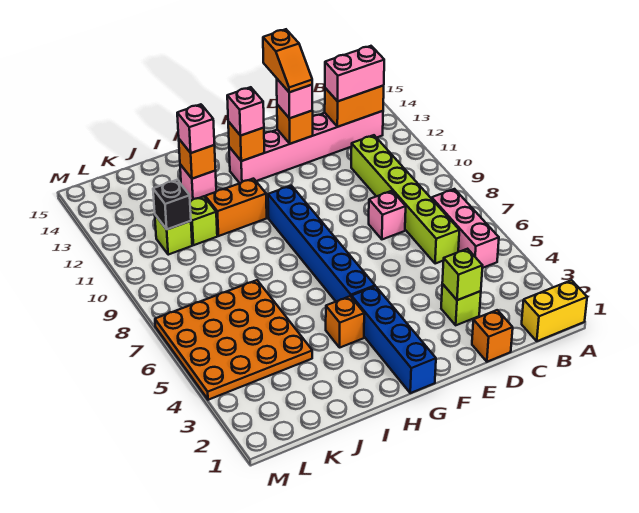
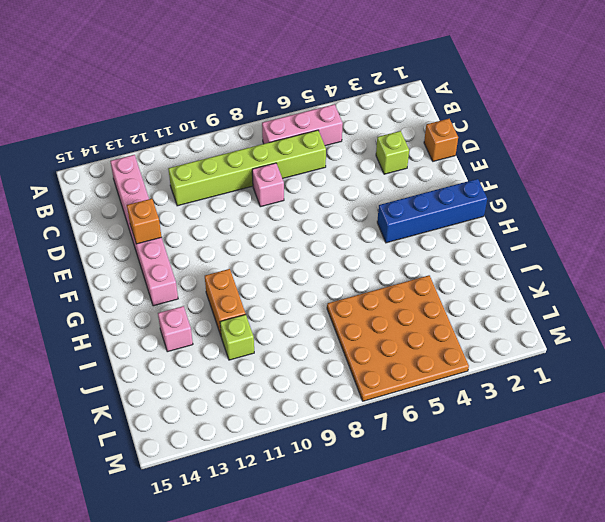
none -> yellow 1x2 brick [522,280,587,341]
none -> blue 1x6 brick [268,186,375,301]
none -> orange 1x1 brick [326,296,364,347]

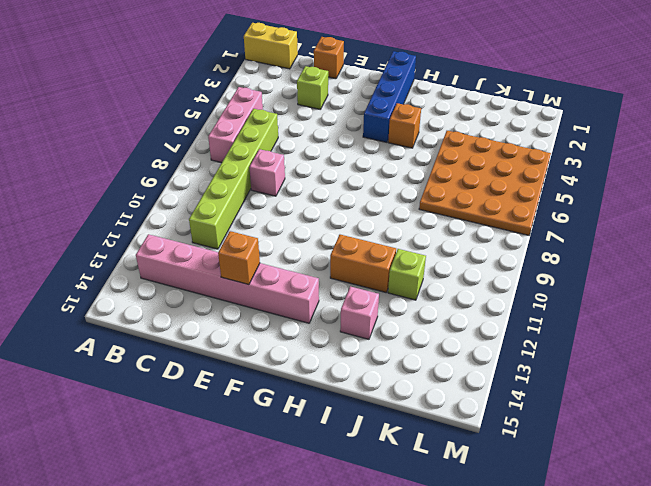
none -> blue 1x6 brick [268,186,375,301]
none -> lime 1x1 brick [155,215,192,255]
none -> orange 1x2 brick [325,86,384,127]

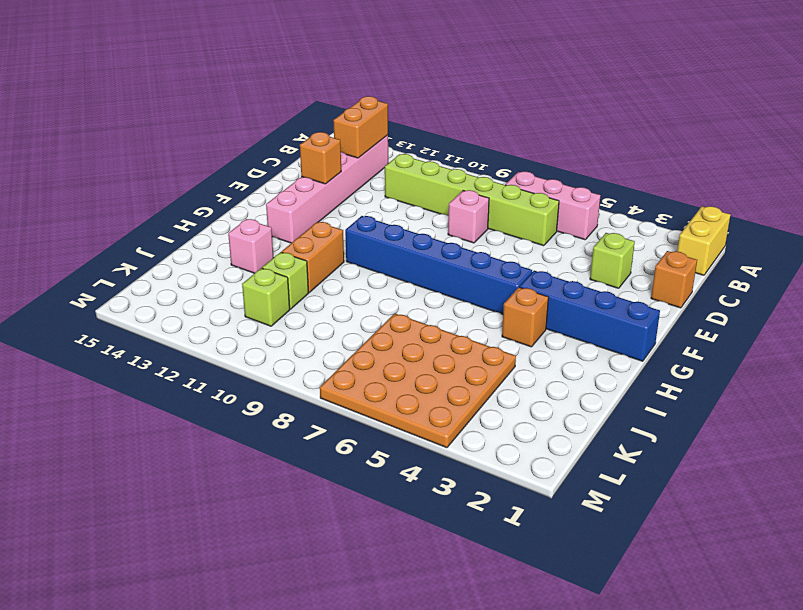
none -> lime 1x1 brick [442,249,483,300]
none -> orange 1x1 brick [228,122,264,161]
none -> orange 1x1 brick [179,139,215,179]

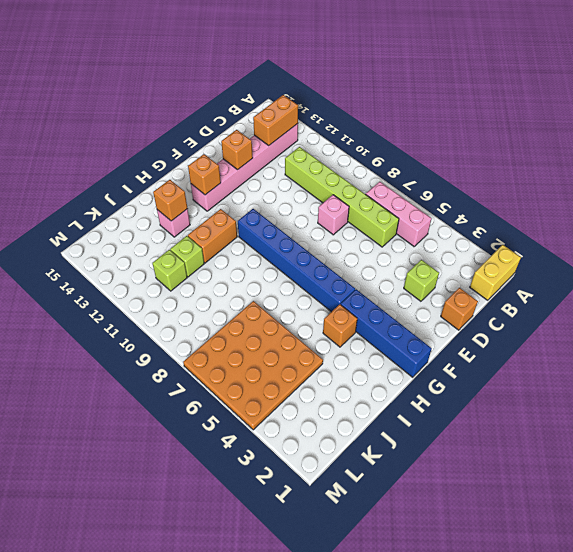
none -> lime 1x1 brick [442,249,483,300]
none -> black 1x1 brick [153,180,191,229]
none -> pink 1x2 brick [325,46,384,101]

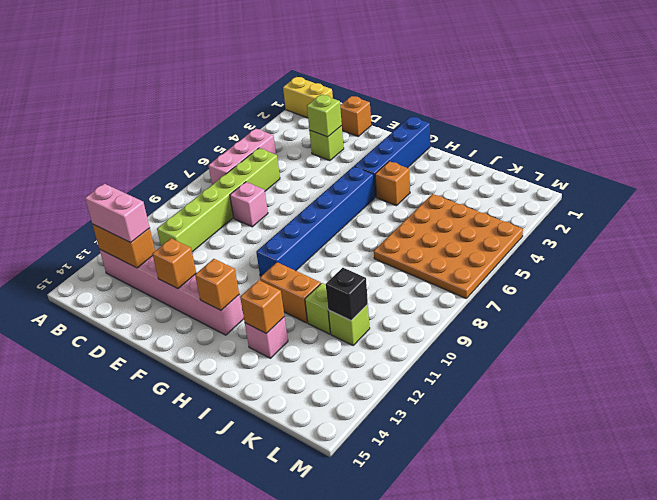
none -> pink 1x1 brick [277,79,312,118]
none -> pink 1x1 brick [227,87,264,136]
none -> pink 1x1 brick [177,104,214,153]

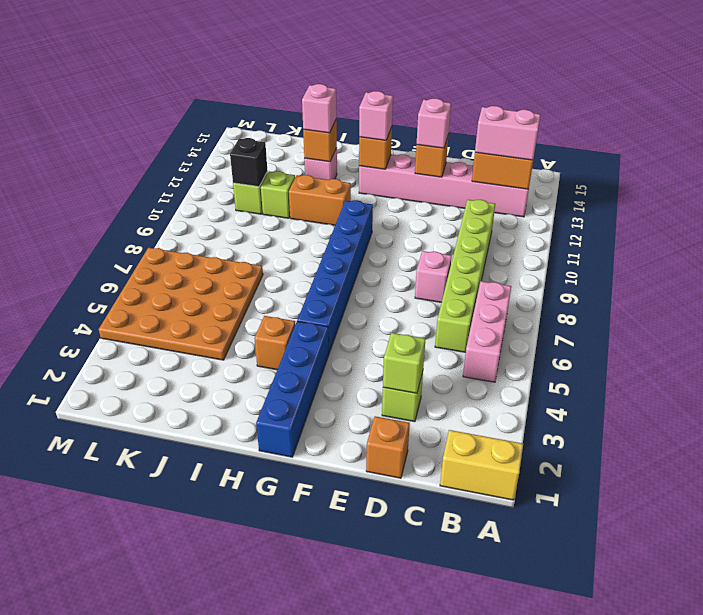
none -> orange 1x2 slope [263,29,312,92]

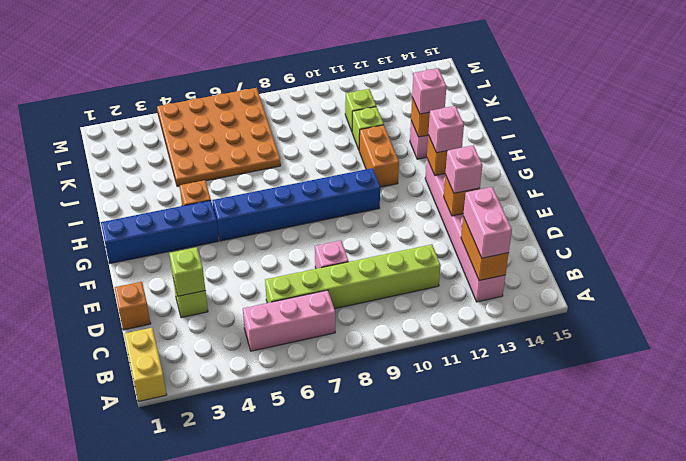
none -> black 1x1 brick [153,180,191,229]
none -> orange 1x2 slope [263,29,312,92]

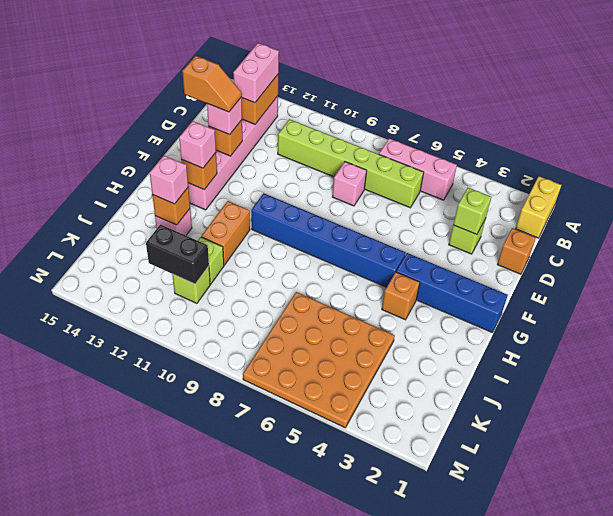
black 1x2 brick [146,225,209,284] -> black 1x1 brick [153,180,191,229]

